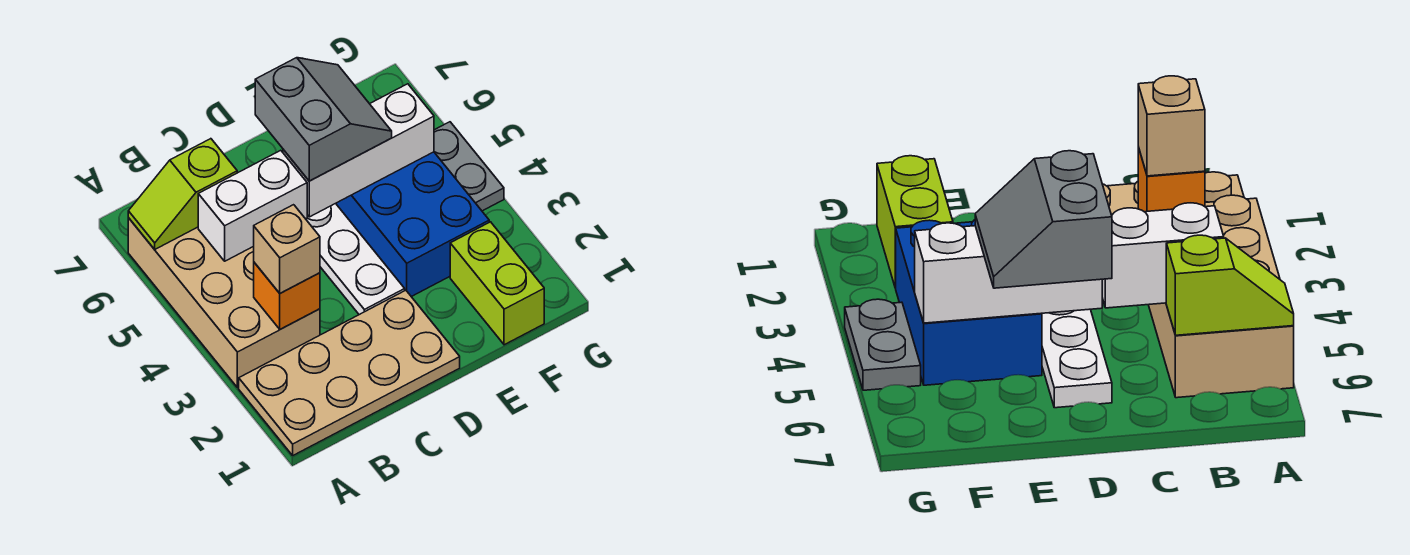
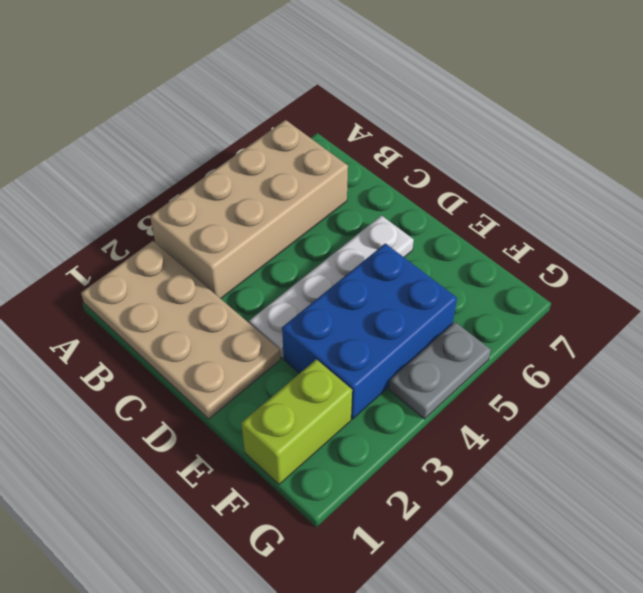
none -> lime 1x2 slope [128,139,237,249]
none -> orange 1x1 brick [254,263,320,329]
none -> white 1x2 brick [198,150,307,261]

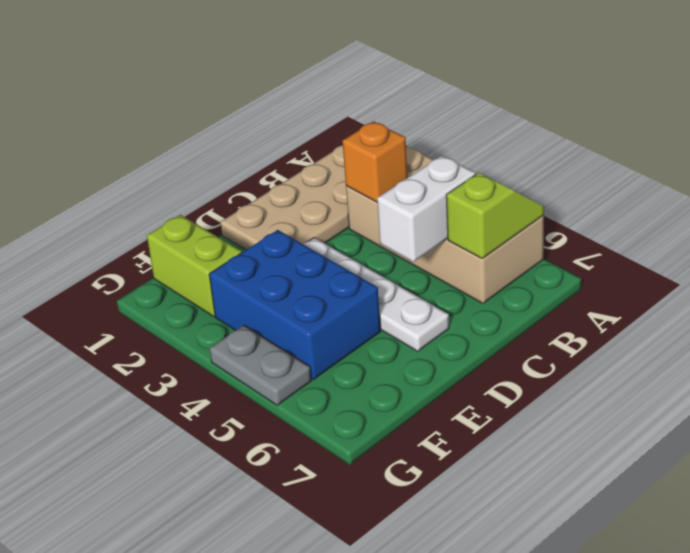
none -> white 1x3 brick [283,84,434,217]
none -> tan 1x1 brick [254,205,320,293]
none -> grey 2x2 slope [255,58,392,181]

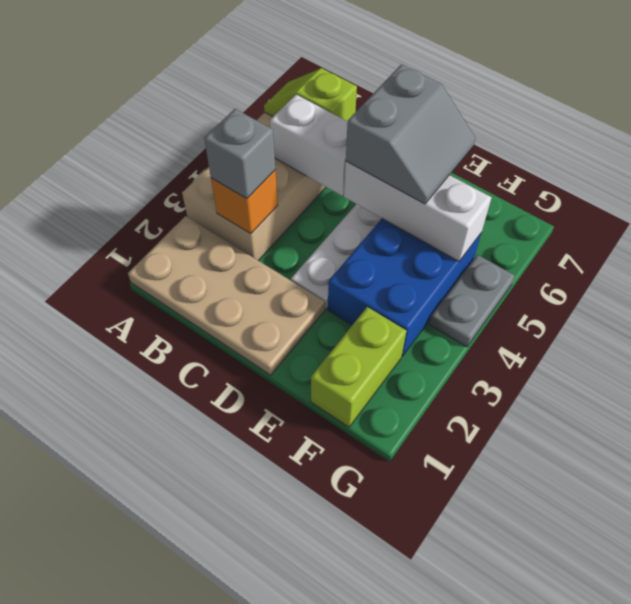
grey 1x1 brick [204,109,275,199] -> tan 1x1 brick [254,205,320,293]

